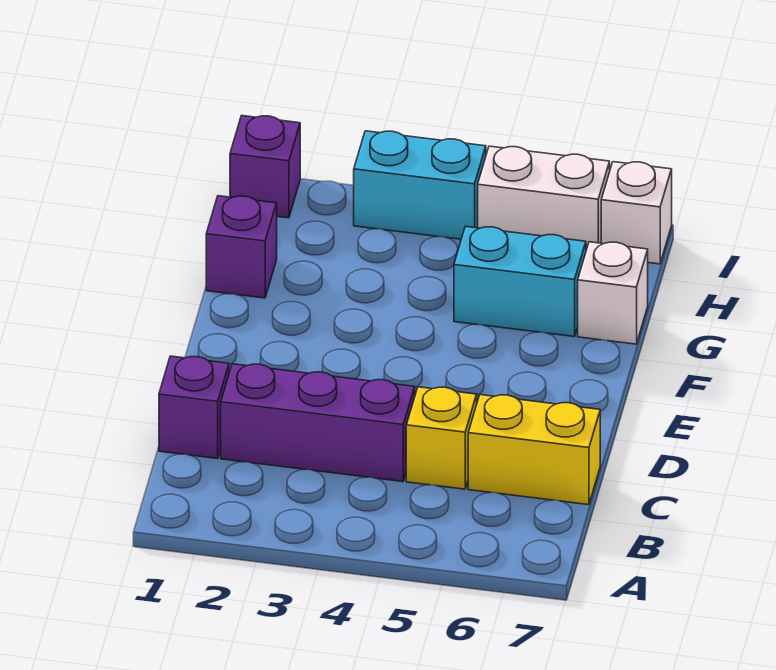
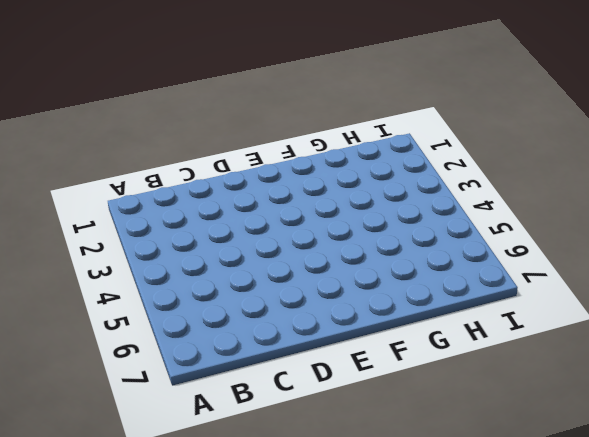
none -> purple 1x1 brick [159,356,229,459]
none -> purple 1x3 brick [221,364,415,482]

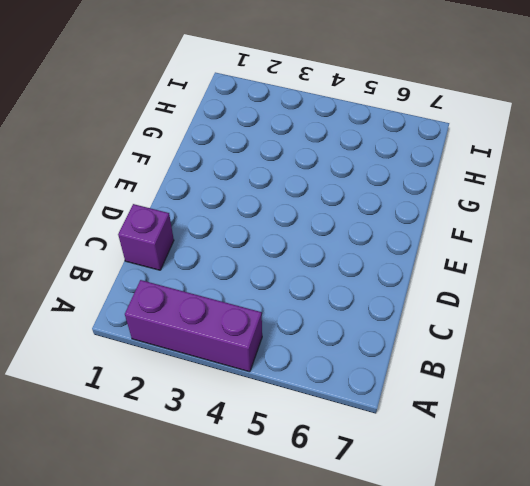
purple 1x3 brick [125,280,262,372] -> purple 1x3 brick moved to [221,364,415,482]
none -> yellow 1x1 brick [406,387,477,489]
none -> yellow 1x2 brick [468,395,600,505]

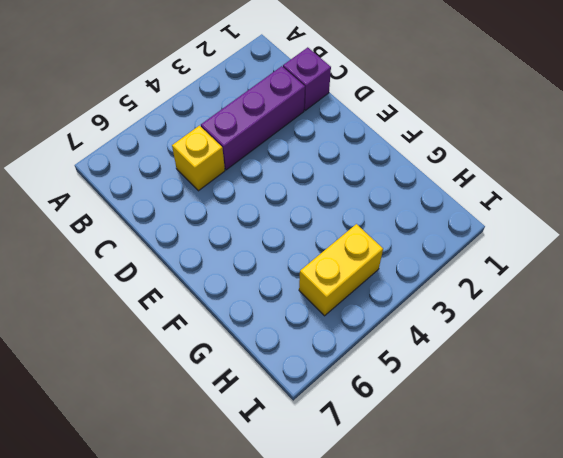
yellow 1x2 brick [299,224,383,316] -> yellow 1x2 brick moved to [468,395,600,505]
none -> purple 1x1 brick [206,196,277,298]
none -> cyan 1x2 brick [454,226,586,336]

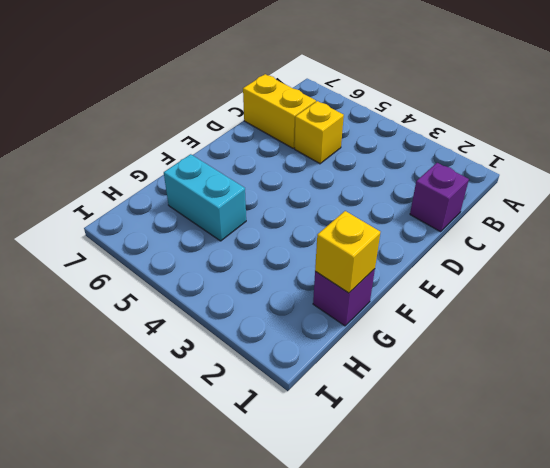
yellow 1x1 brick [315,211,380,293] -> none
none -> purple 1x3 brick [221,364,415,482]
none -> white 1x1 brick [578,242,648,344]

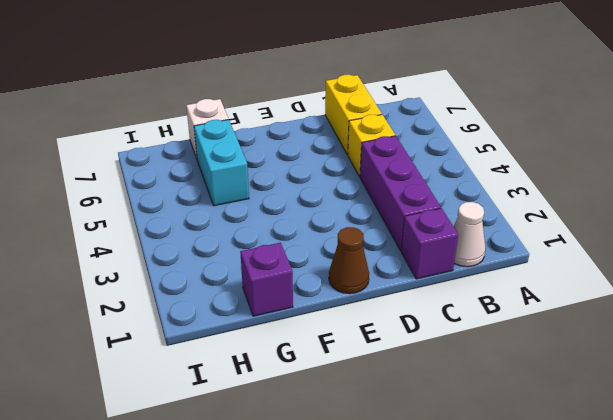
white 1x1 cone [454,202,485,267] -> none
brown 1x1 cone [329,227,369,294] -> none
none -> purple 1x1 brick [230,116,300,218]
none -> cyan 1x2 brick [354,131,486,239]

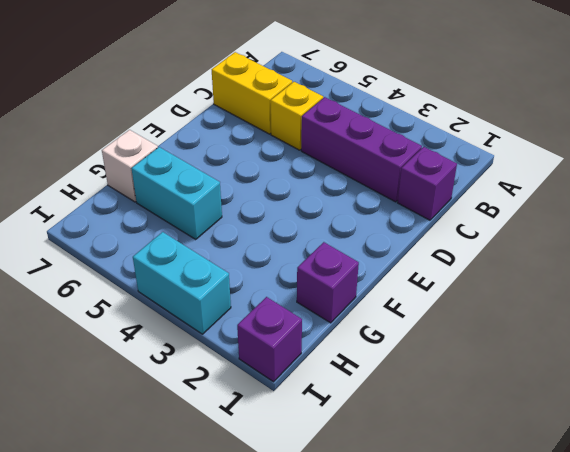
none -> white 1x2 brick [478,146,610,250]
none -> white 1x1 brick [601,162,672,264]

